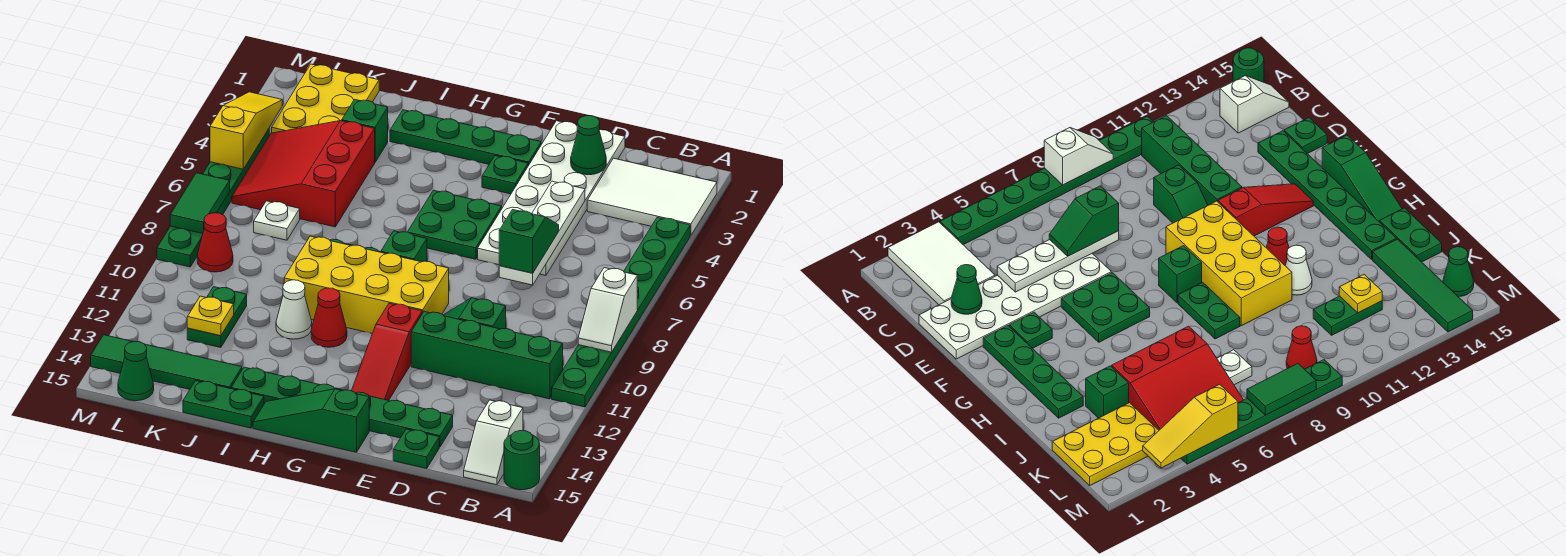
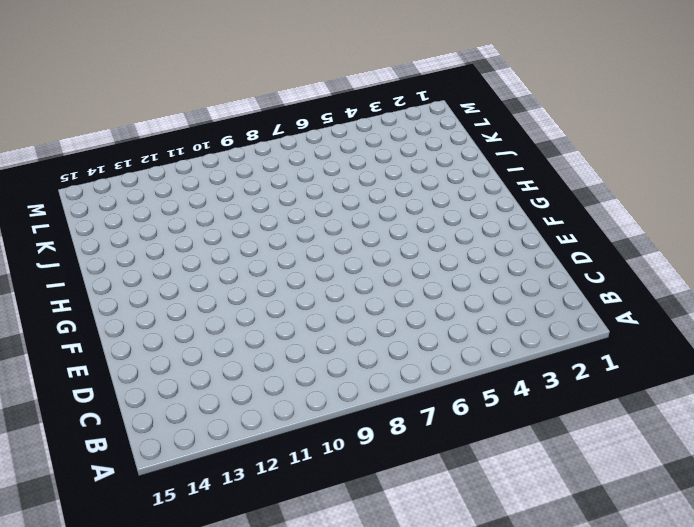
none -> white 2x3 tile [587,158,717,235]
none -> green 1x8 plate [552,217,690,407]
none -> green 1x1 round brick [504,431,540,490]
none -> green 1x4 brick [411,311,563,399]

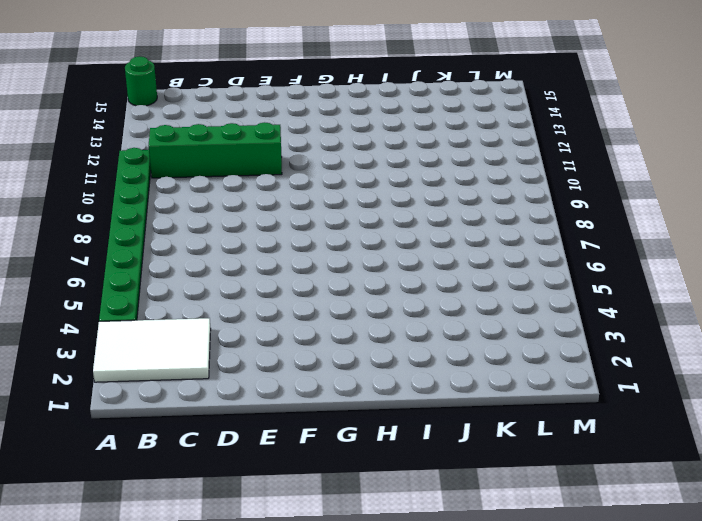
none -> white 1x2 slope [464,400,523,485]
none -> white 2x6 plate [478,121,625,275]
none -> green 1x2 slope [444,298,506,329]
none -> green 1x6 plate [231,367,453,447]

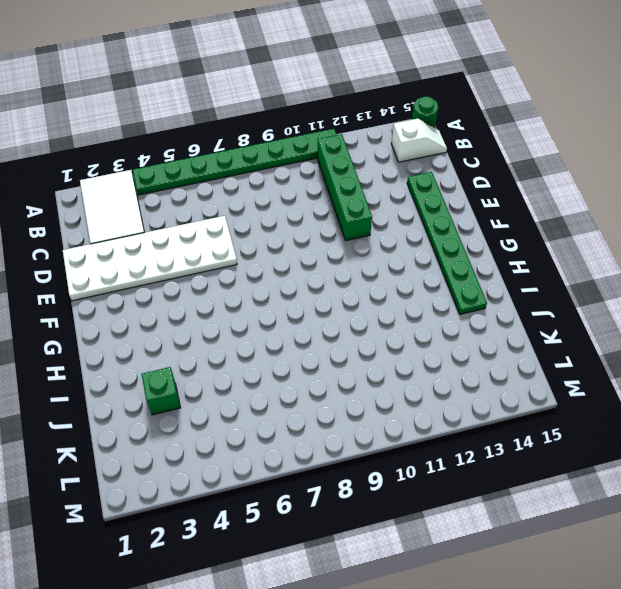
none -> green 1x2 slope [444,298,506,329]
none -> green 1x1 plate [393,429,439,469]
none -> green 1x4 plate [390,110,541,165]
none -> green 1x1 plate [482,156,528,194]

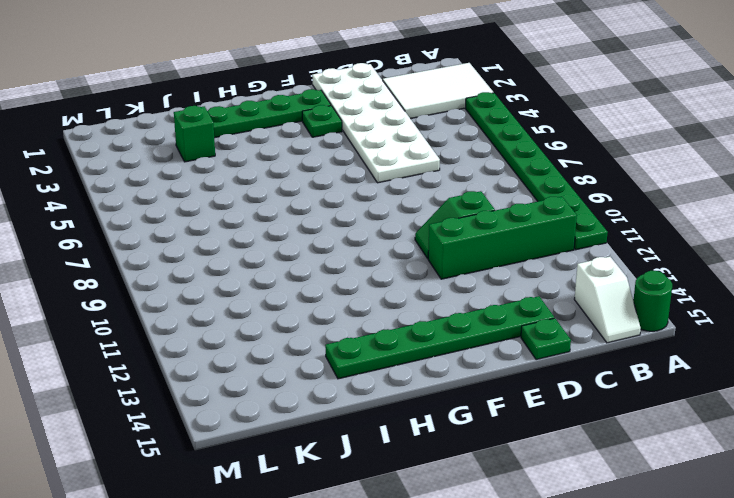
none -> green 2x2 plate [408,190,502,259]
none -> yellow 2x4 brick [284,236,449,333]
none -> red 1x3 slope [352,303,422,400]
none -> green 1x3 slope [253,389,369,452]

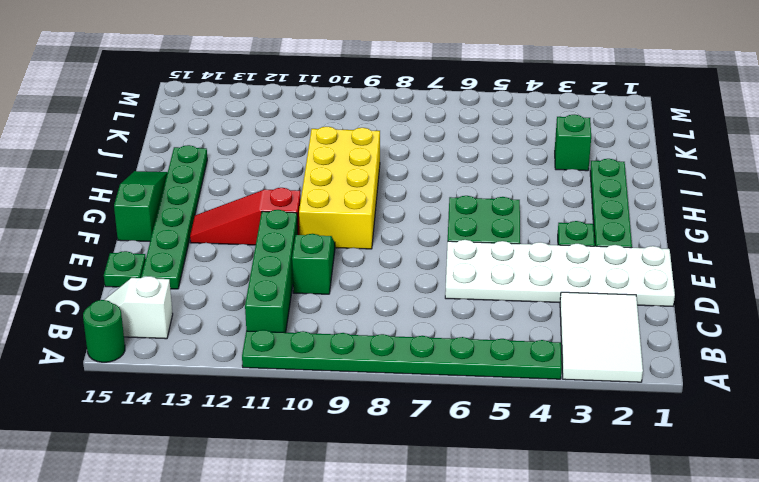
none -> green 1x1 brick [381,231,427,262]
none -> green 1x2 plate [1178,282,1240,339]
none -> red 1x1 cone [311,288,347,347]
none -> white 1x1 cone [276,280,312,339]

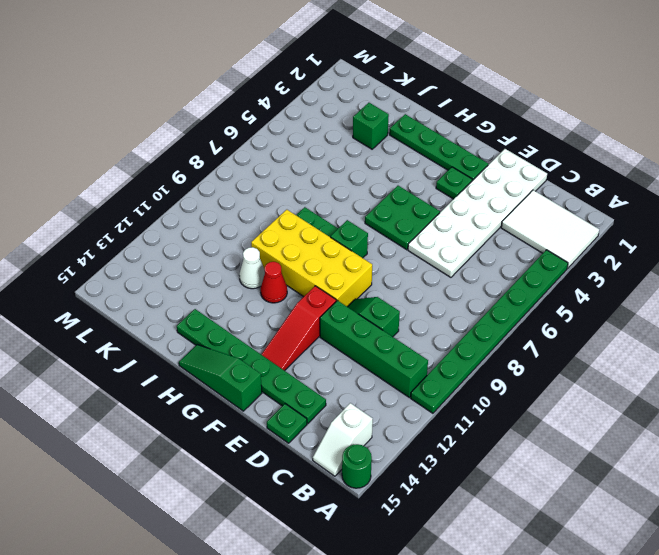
none -> green 1x2 plate [183,381,264,428]
none -> red 3x3 slope [232,121,375,227]
none -> green 1x4 tile [91,335,242,389]
none -> yellow 2x3 plate [272,64,379,133]

